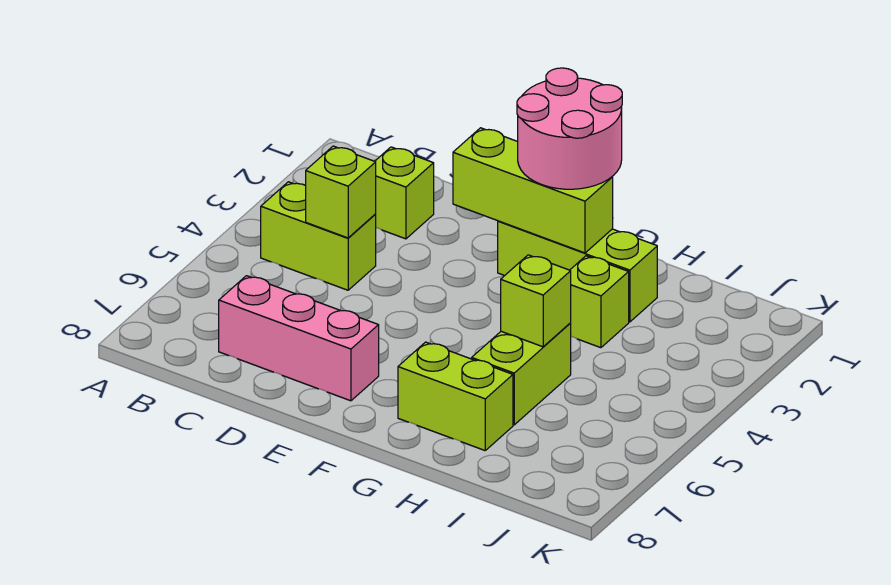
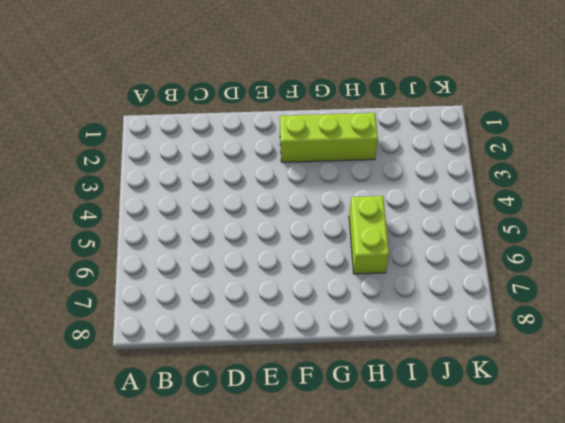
none -> lime 1x2 brick [261,182,376,290]
none -> lime 1x1 brick [375,147,434,239]

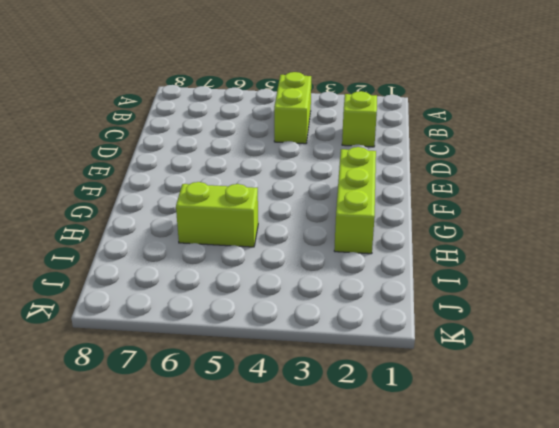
none -> pink 1x3 brick [219,276,379,401]
none -> lime 1x2 brick [398,342,513,450]

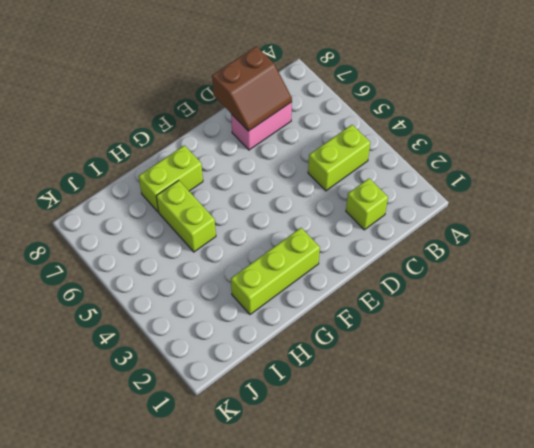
pink 1x2 brick [231,102,292,150] -> pink 1x3 brick [219,276,379,401]
brown 2x2 slope [212,46,292,131] -> none
none -> lime 1x1 brick [570,256,629,348]
none -> lime 1x1 brick [306,146,376,238]

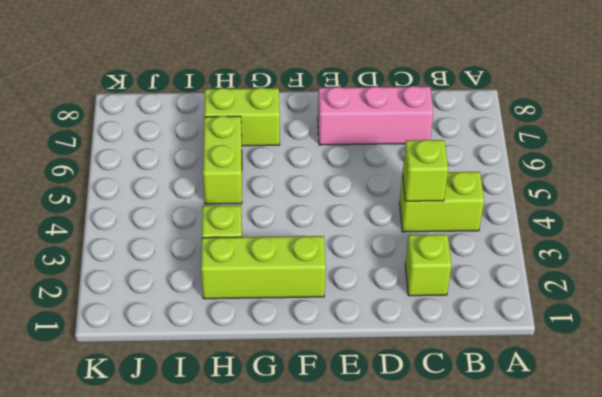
none -> lime 1x3 brick [453,128,613,253]
none -> lime 1x1 brick [501,255,571,347]

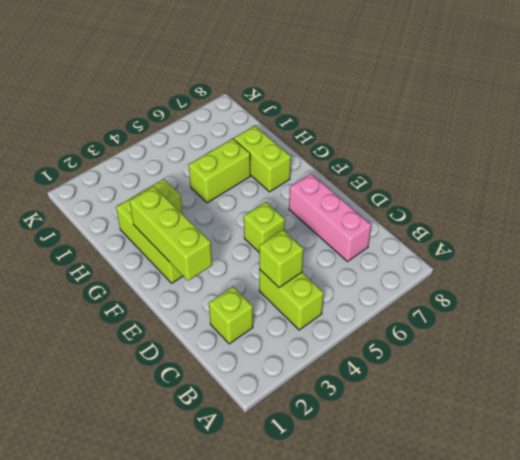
lime 1x1 brick [244,202,285,252] -> lime 1x1 brick moved to [501,255,571,347]
none -> pink 2x2 round brick [517,68,622,189]

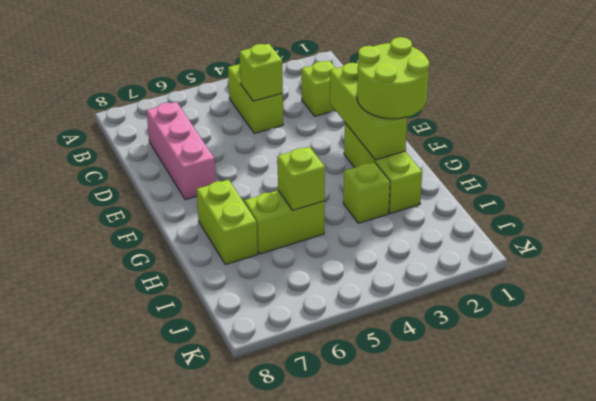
lime 2x2 round brick [357,37,429,119] -> pink 2x2 round brick [517,68,622,189]

